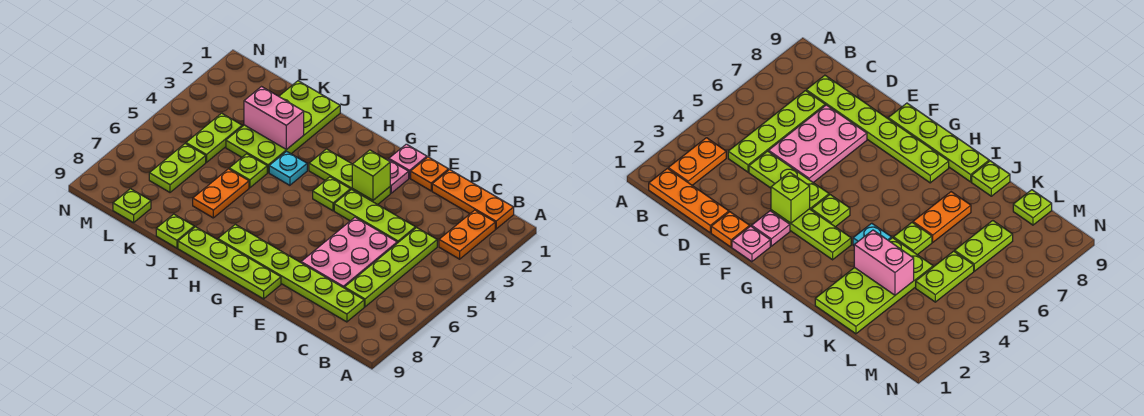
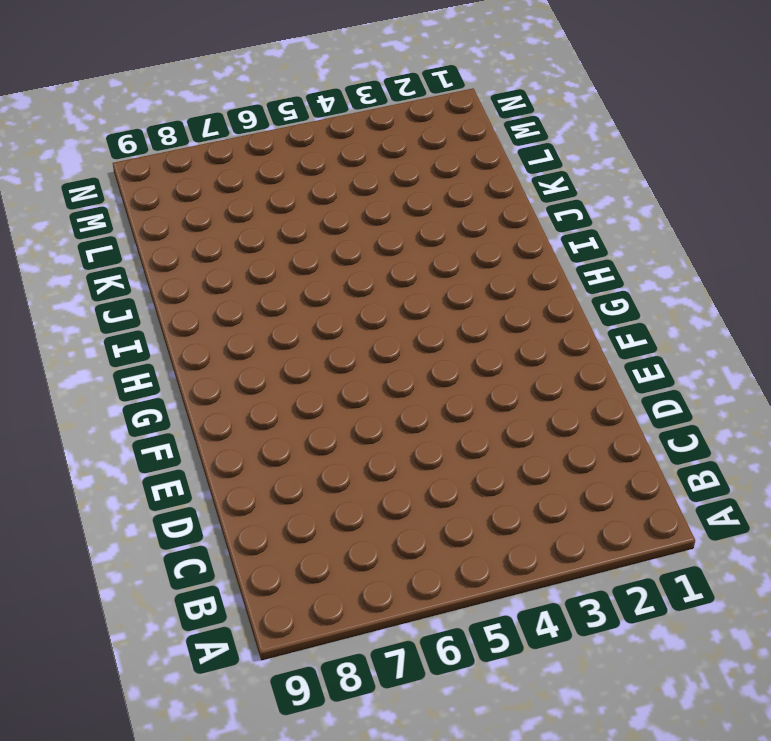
none -> orange 1x3 plate [432,170,514,229]
none -> orange 1x2 plate [439,210,495,259]
none -> lime 1x4 plate [344,228,437,307]

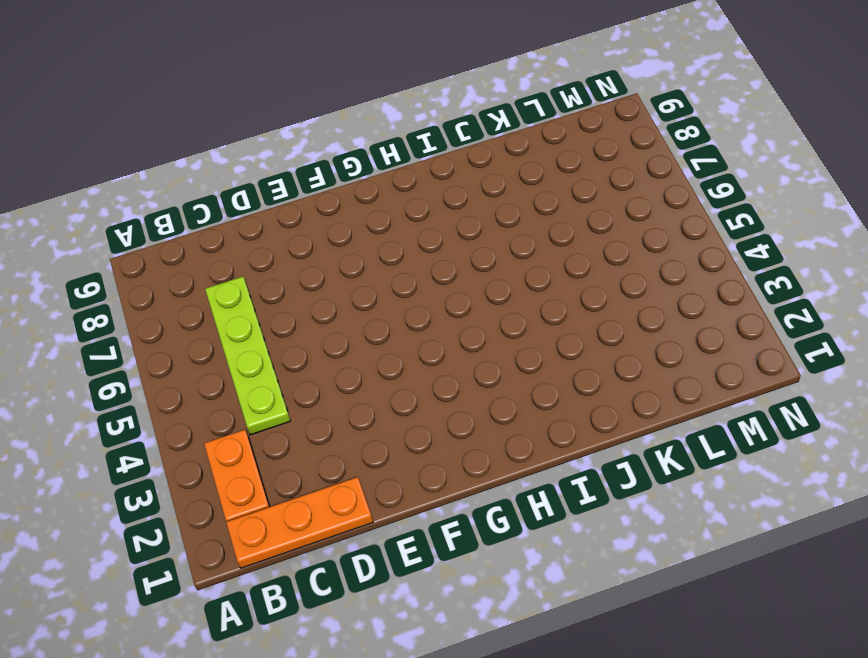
none -> lime 1x6 plate [218,224,364,322]
none -> lime 1x3 plate [334,189,416,243]
none -> pink 2x3 plate [301,217,397,288]

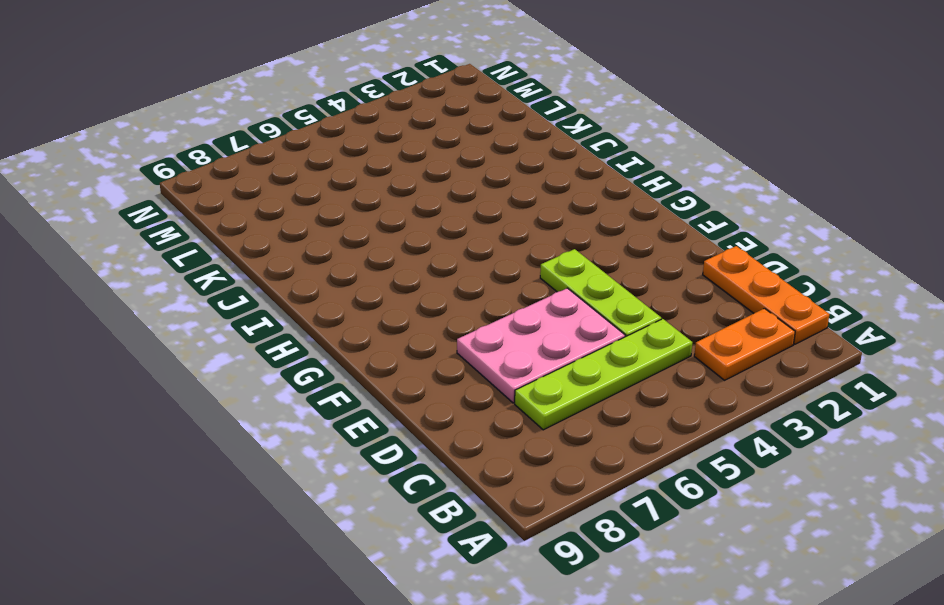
none -> lime 1x6 plate [218,224,364,322]
none -> orange 1x1 plate [411,157,449,191]
none -> pink 1x1 plate [389,144,427,178]

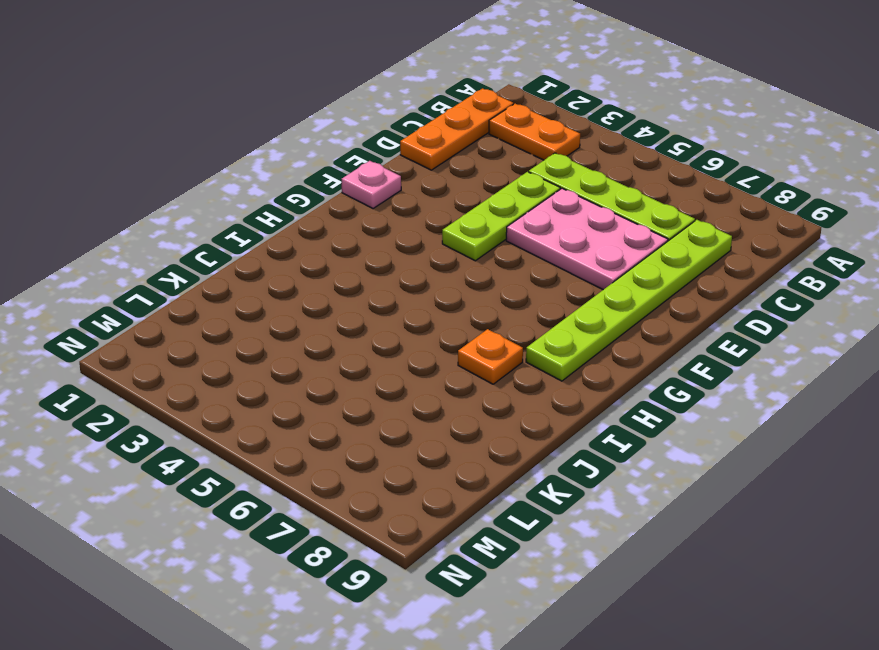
orange 1x1 plate [458,329,523,384] -> orange 1x1 plate moved to [411,157,449,191]
none -> pink 1x1 plate [388,159,409,193]
none -> lime 1x3 plate [309,149,390,205]
none -> lime 1x4 plate [178,227,281,299]

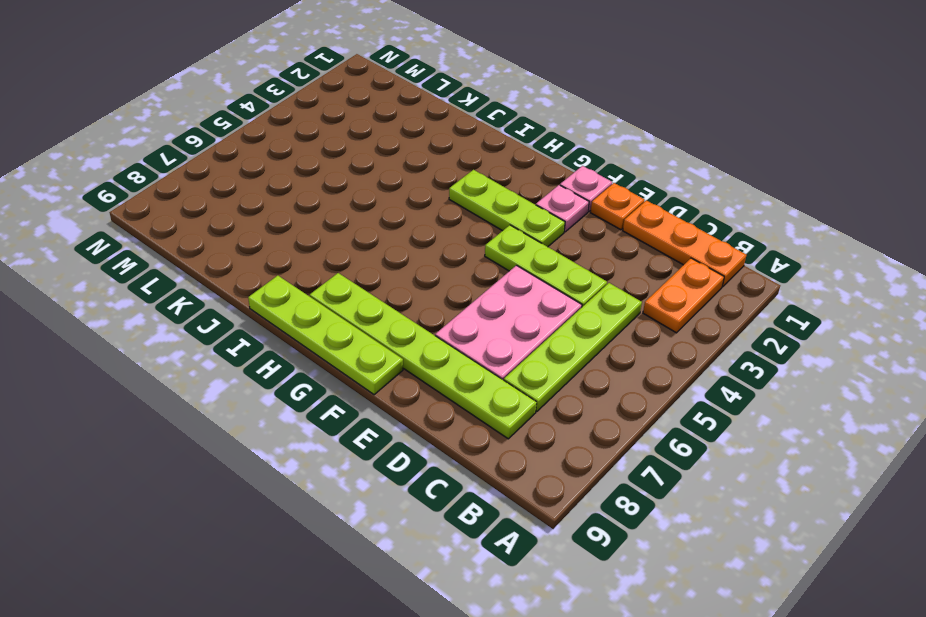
none -> lime 1x1 plate [313,177,351,211]
none -> cyan 1x1 plate [269,151,307,185]
none -> lime 2x4 plate [226,81,340,173]

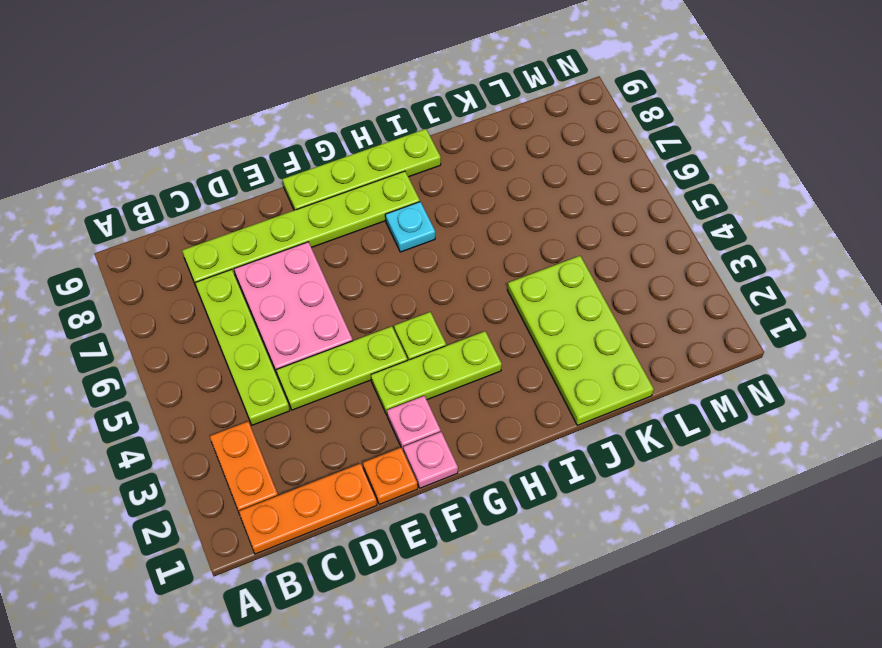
cyan 1x1 plate [385,202,435,252] -> cyan 1x1 plate moved to [269,151,307,185]
none -> lime 1x1 plate [229,154,267,188]
none -> orange 1x2 plate [193,169,249,218]
none -> lime 1x1 plate [156,214,194,248]

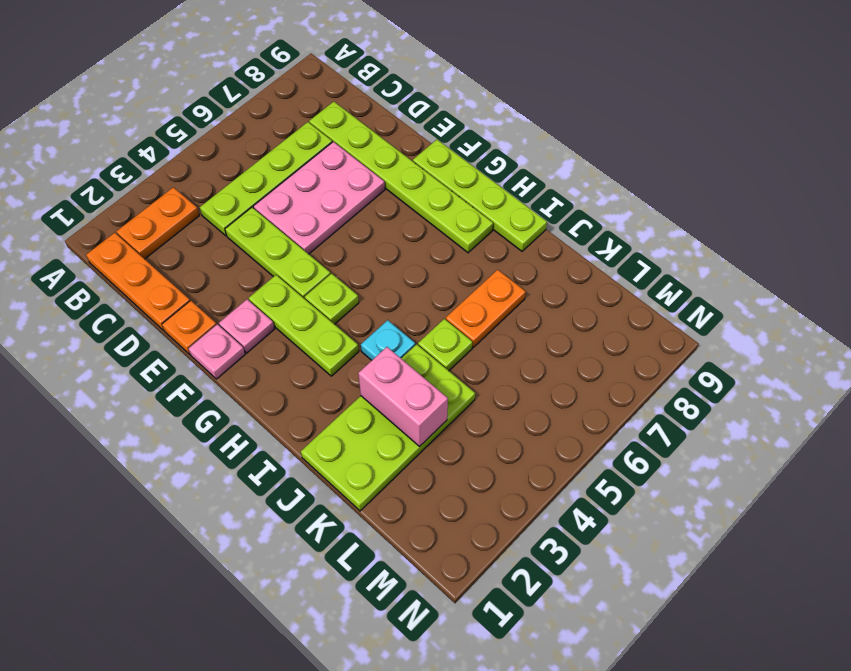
none -> lime 1x1 plate [156,214,194,248]
none -> lime 1x2 plate [186,113,242,162]
none -> lime 1x2 plate [149,144,206,192]

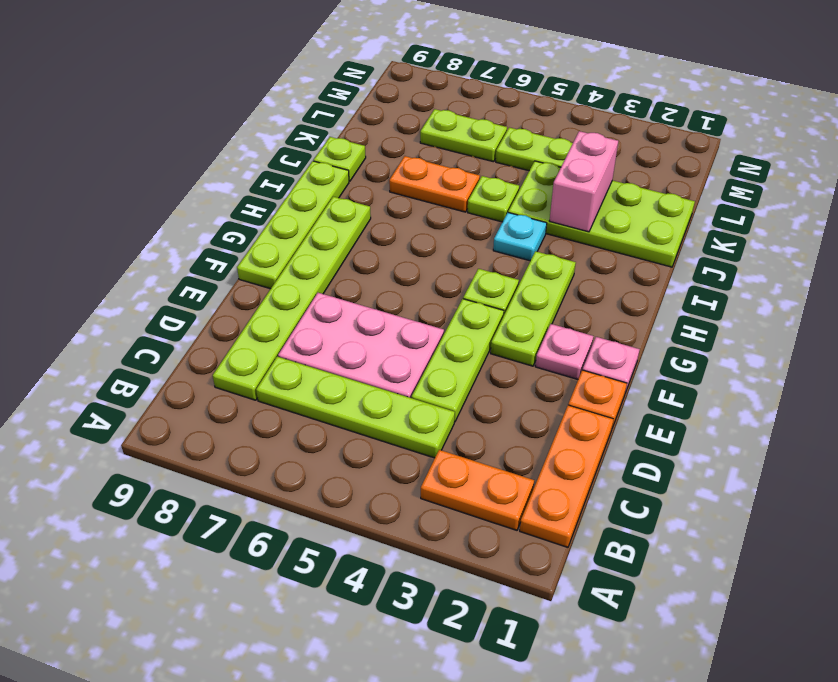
none -> lime 1x1 plate [113,189,151,223]
none -> lime 1x1 brick [352,150,390,200]

